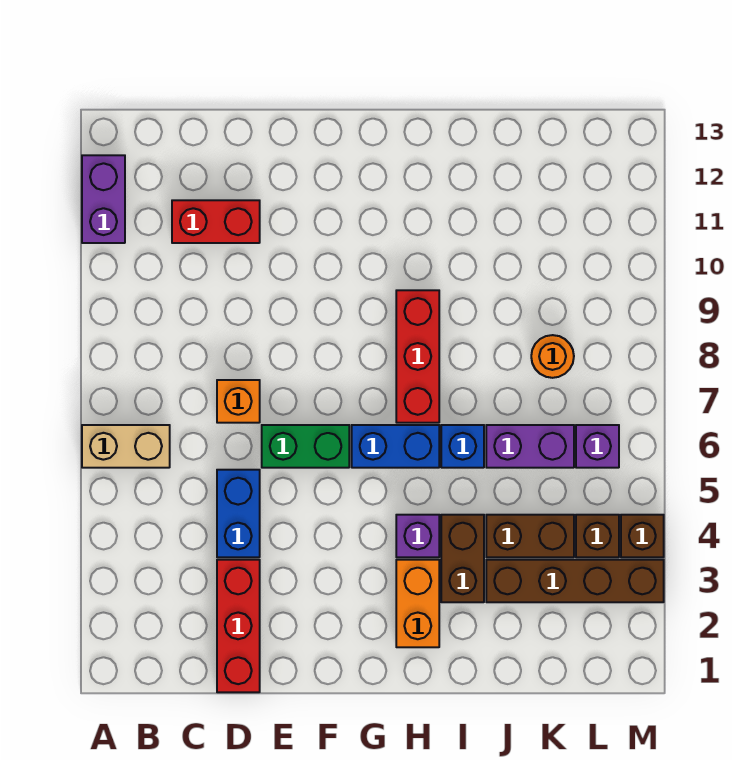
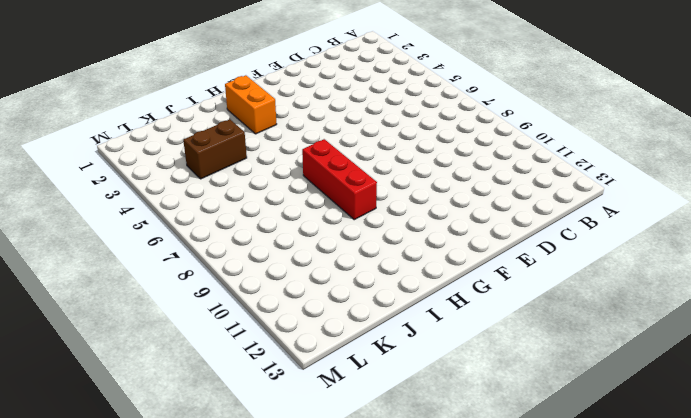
none -> tan 1x2 brick [82,425,170,468]
none -> purple 1x2 brick [82,155,125,243]
none -> red 1x2 brick [172,200,260,243]

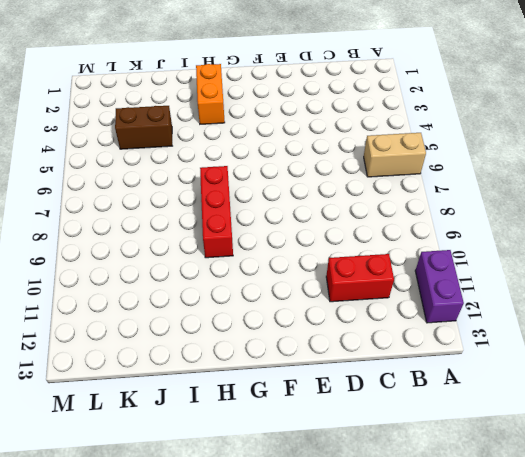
none -> red 1x3 brick [217,560,260,692]
none -> blue 1x2 brick [217,470,260,557]
none -> orange 1x1 brick [217,380,260,423]

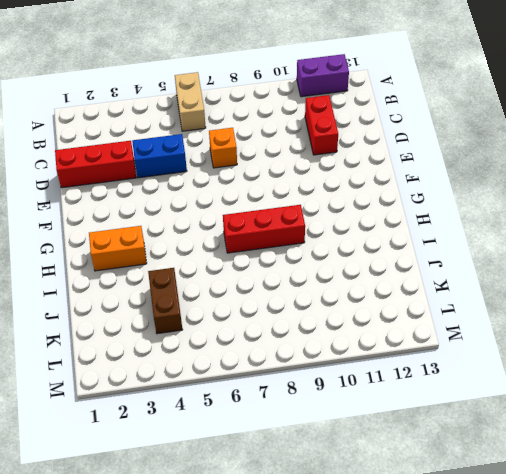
none -> green 1x2 brick [262,425,349,468]
none -> blue 1x2 brick [352,425,439,468]
none -> purple 1x1 brick [396,515,439,557]

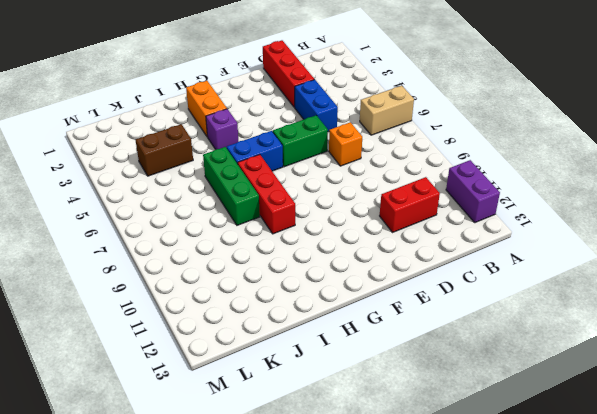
green 1x3 brick [203,147,260,225] -> blue 1x1 brick [441,425,484,468]
none -> brown 1x2 brick [441,515,484,602]
none -> brown 1x4 brick [486,560,664,602]
none -> purple 1x2 brick [486,425,574,468]

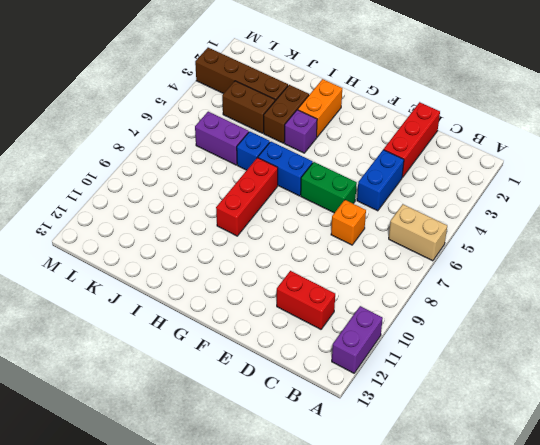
none -> orange 1x1 round brick [531,335,574,378]
none -> brown 1x1 brick [576,515,619,557]
none -> purple 1x1 brick [576,425,619,468]

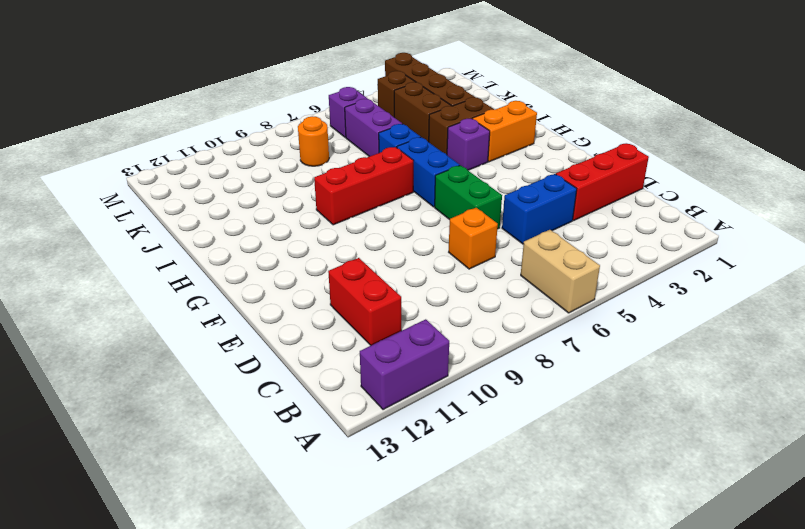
none -> brown 1x1 brick [621,515,664,557]

